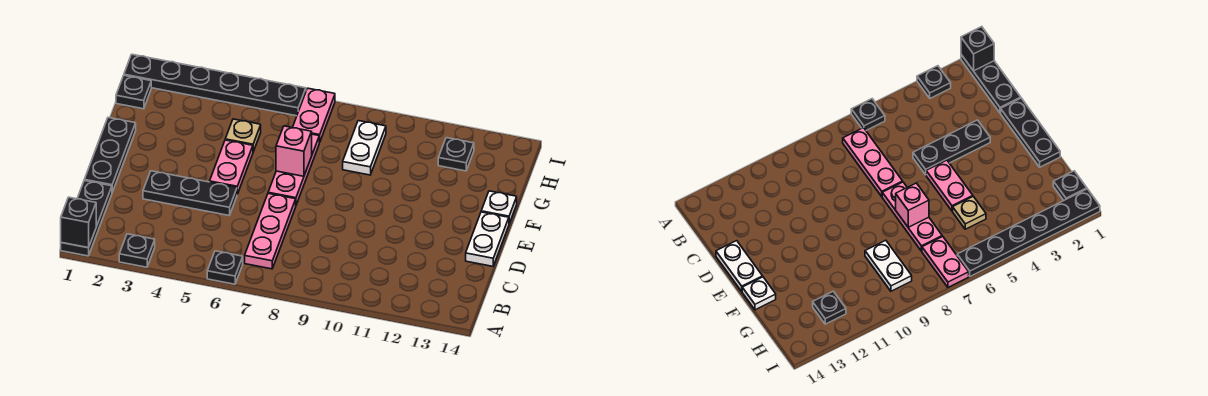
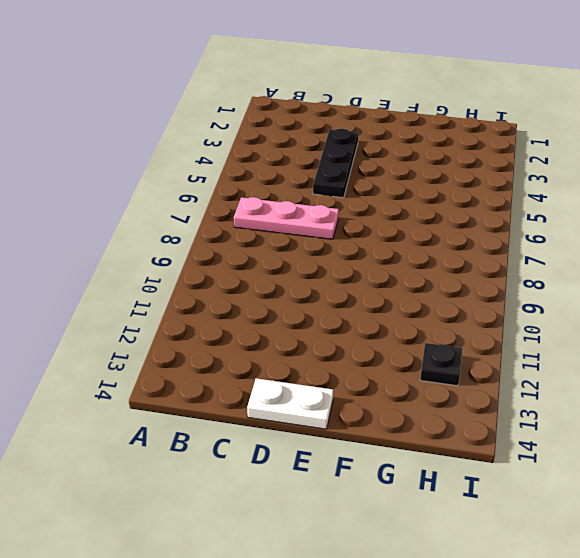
none -> black 1x3 plate [61,181,112,256]
none -> black 1x1 plate [119,234,155,267]
none -> black 1x1 plate [207,251,243,284]

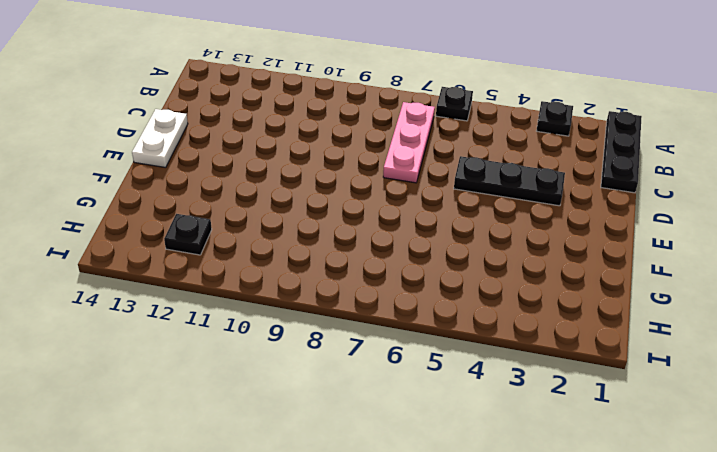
none -> black 1x3 plate [84,118,136,192]
none -> pink 1x2 plate [210,140,253,194]
none -> pink 1x3 plate [268,134,320,205]

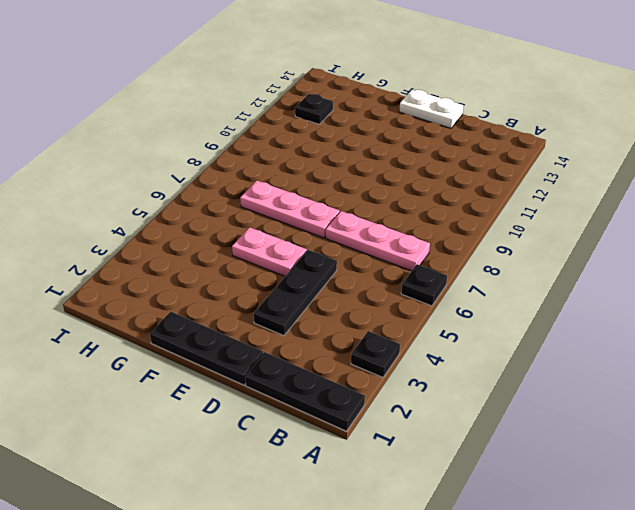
none -> white 1x1 plate [481,191,517,223]
none -> tan 1x1 plate [225,119,261,152]
none -> white 1x2 plate [343,121,386,175]

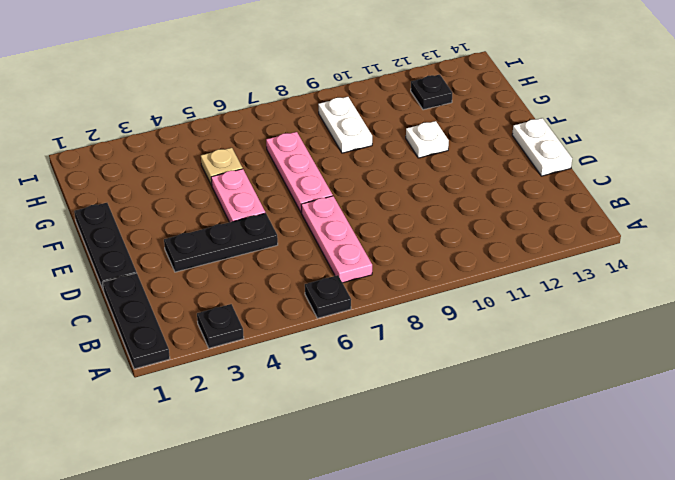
white 1x1 plate [406,121,449,158] -> white 1x1 plate moved to [481,191,517,223]
none -> black 1x1 plate [116,75,151,109]
none -> pink 1x2 plate [293,88,335,142]
none -> black 1x6 plate [124,54,306,116]

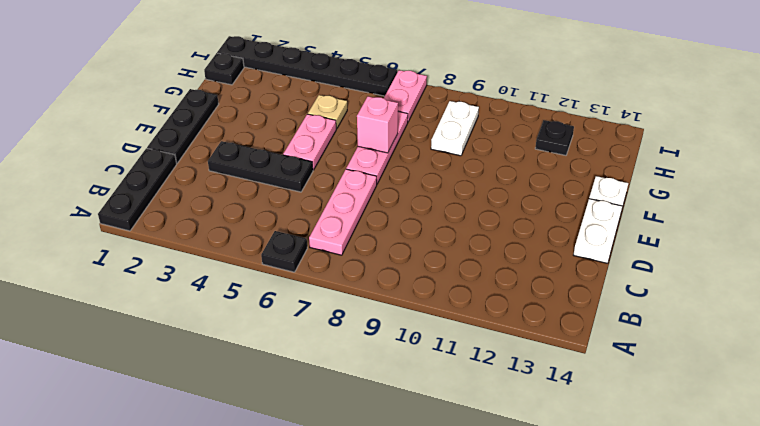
none -> black 1x1 plate [119,234,155,267]
none -> black 1x1 brick [61,197,96,248]

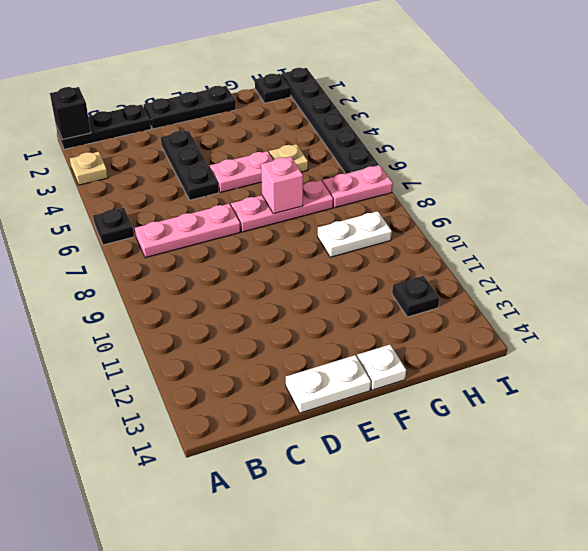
tan 1x1 plate [70,152,108,185] -> black 1x1 plate [119,234,155,267]

